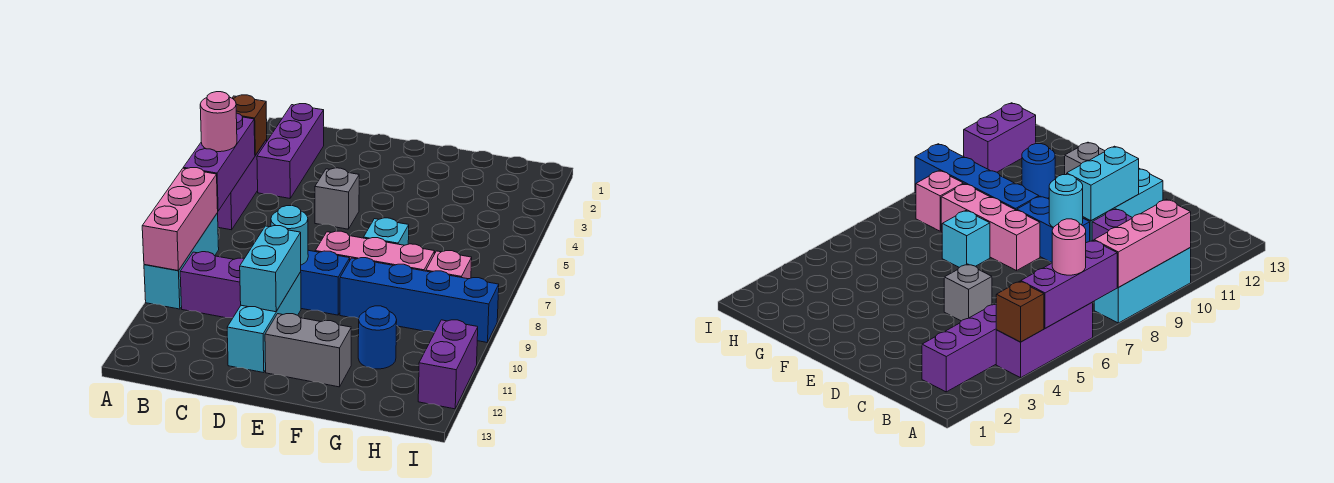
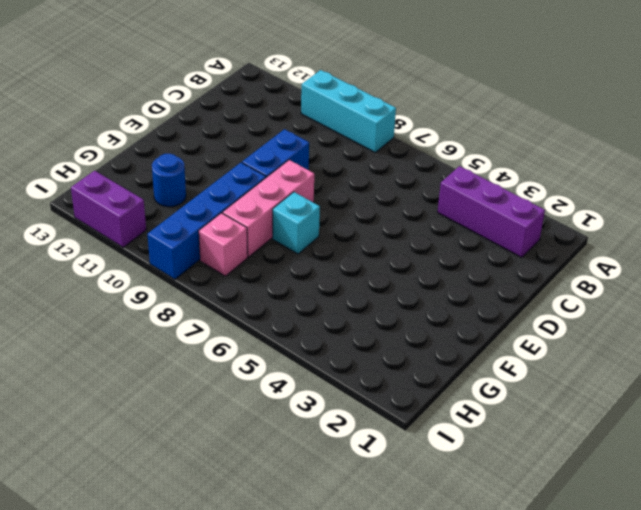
none -> purple 1x3 brick [217,140,267,230]
none -> purple 1x2 brick [180,252,244,318]
none -> grey 1x1 brick [315,168,359,229]

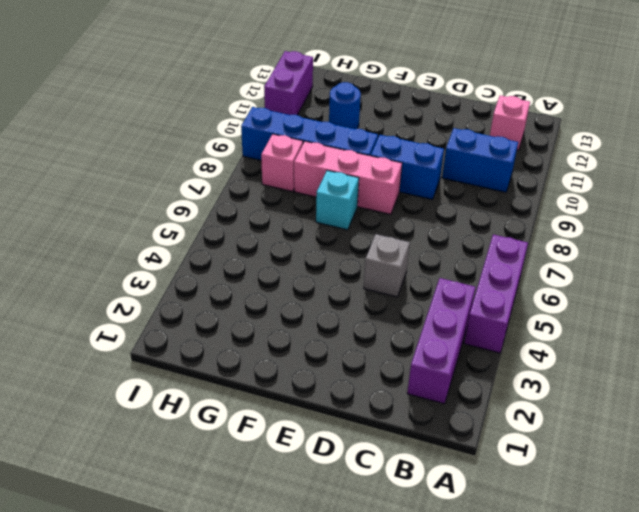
blue 1x2 brick [442,128,518,192] -> purple 1x2 brick [180,252,244,318]
pink 1x1 brick [490,95,530,150] -> none
none -> cyan 1x3 brick [144,213,219,309]
none -> cyan 1x3 brick [227,272,301,373]
none -> grey 1x2 brick [265,314,351,387]

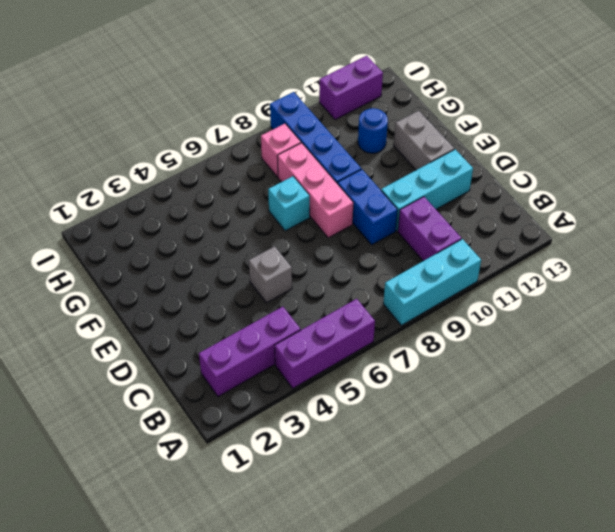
none -> brown 1x1 brick [232,95,267,155]
none -> purple 1x3 brick [183,113,255,211]
none -> pink 1x3 brick [142,168,218,271]

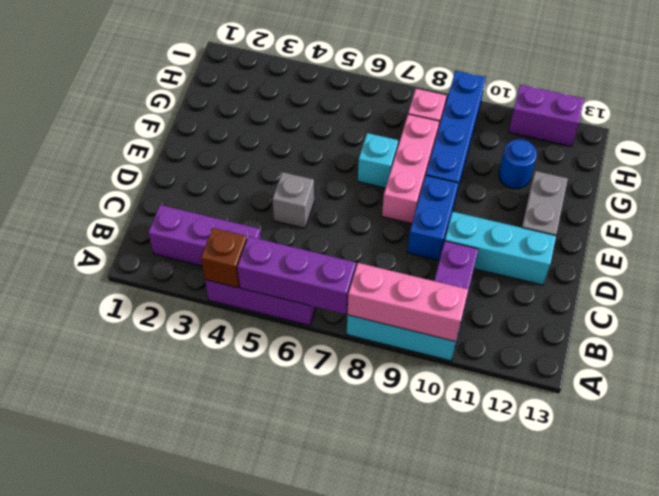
none -> cyan 1x1 round brick [271,206,308,265]
none -> cyan 1x2 brick [240,226,301,312]
none -> pink 1x1 round brick [200,92,237,152]

